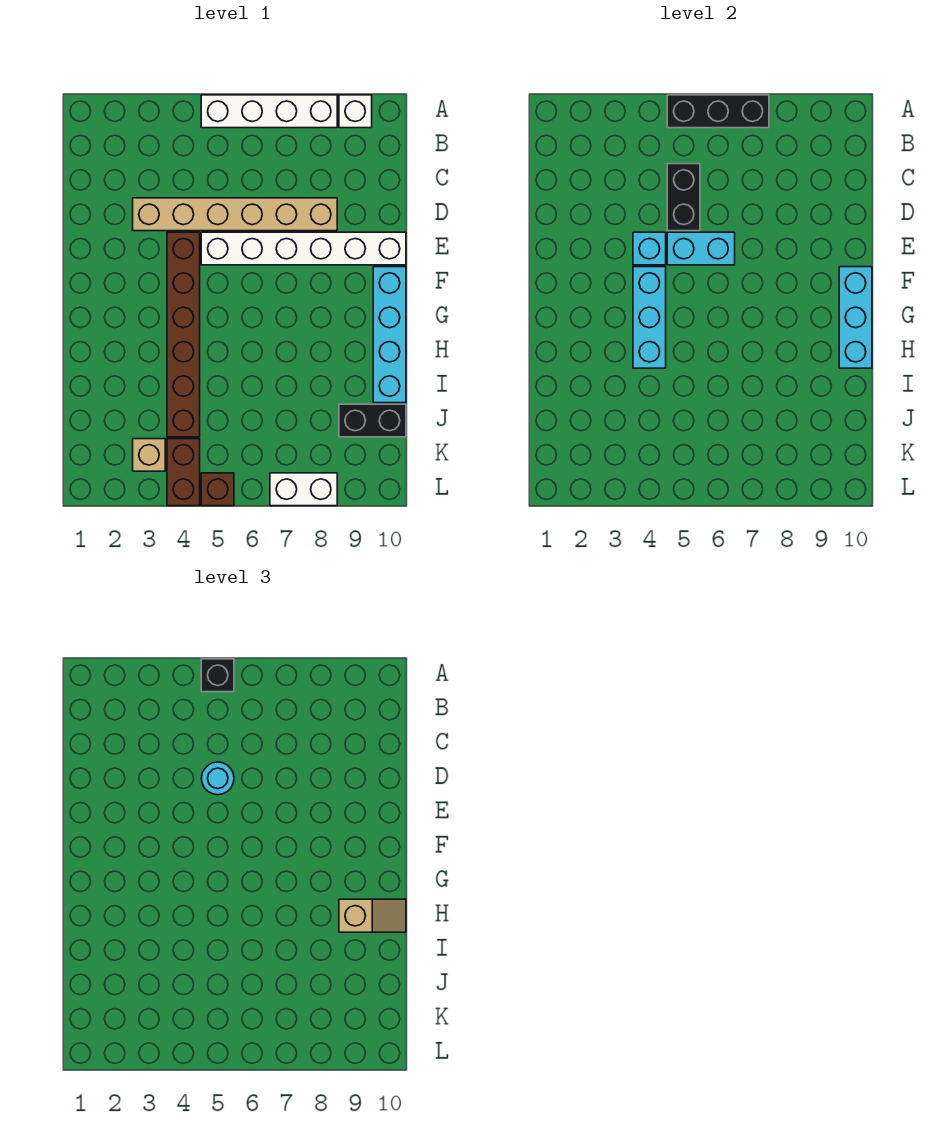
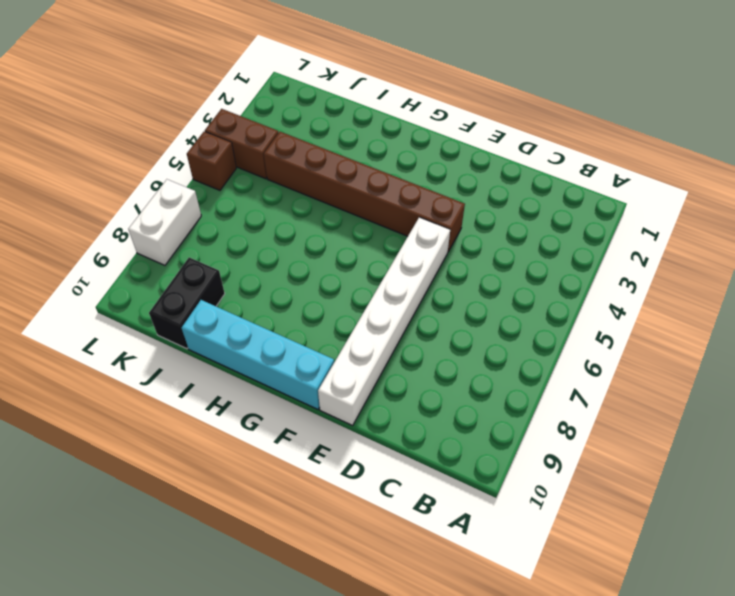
none -> white 1x4 brick [201,95,337,128]
none -> white 1x1 brick [339,95,372,128]
none -> tan 1x6 brick [133,198,337,231]

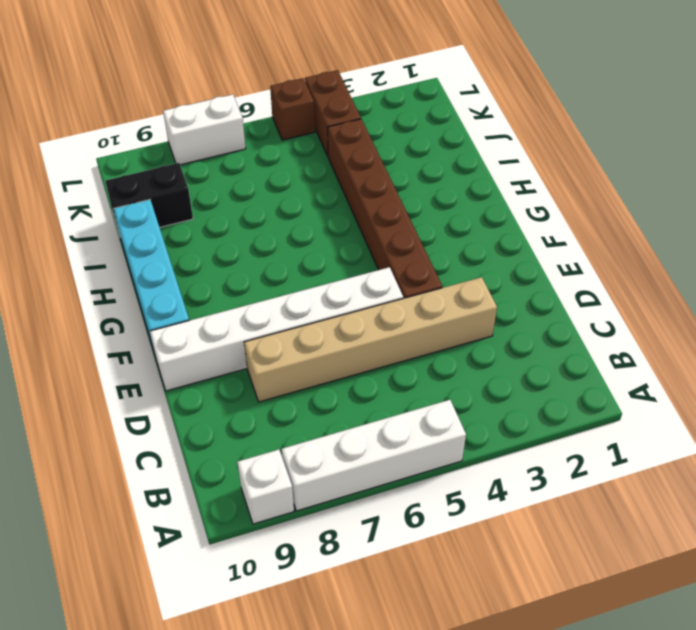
none -> tan 1x1 brick [133,439,165,471]
none -> black 1x3 brick [667,95,769,128]
none -> black 1x2 brick [667,164,700,231]

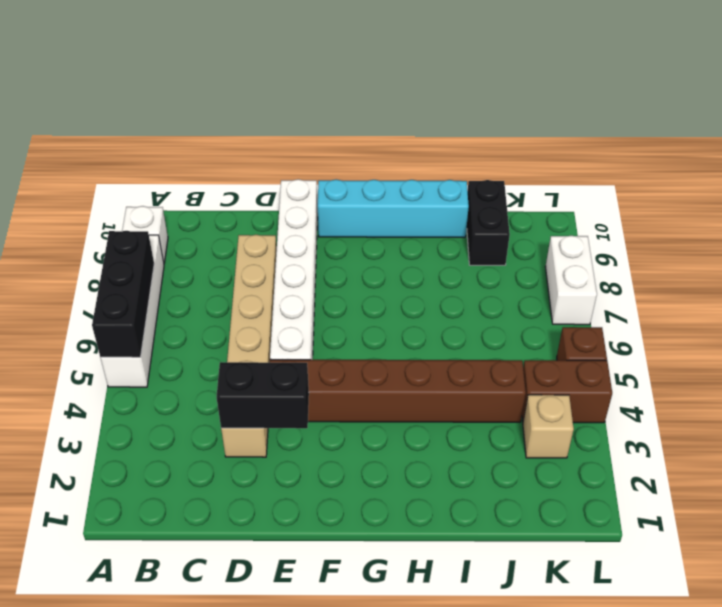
black 1x2 brick [217,362,309,428] -> black 1x2 brick moved to [667,164,700,231]
none -> cyan 1x1 brick [633,232,666,265]
none -> cyan 1x2 brick [667,232,735,265]
none -> cyan 1x3 brick [633,267,666,368]

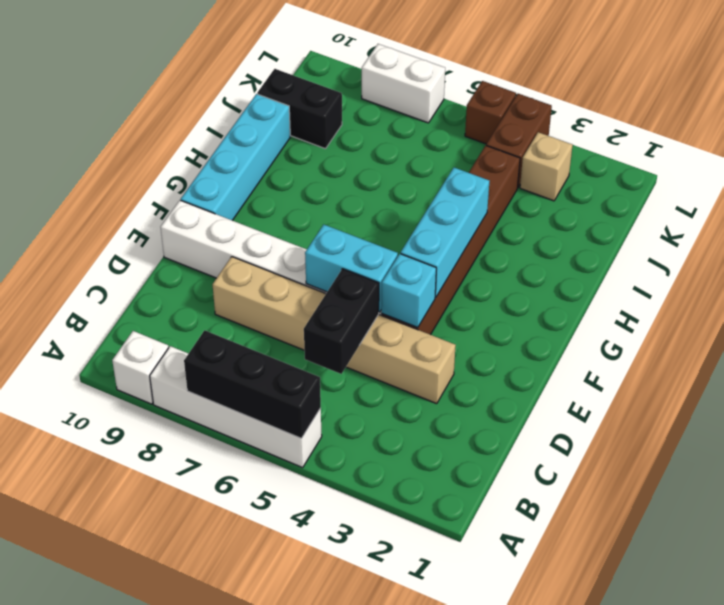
none -> cyan 1x3 brick [839,267,872,368]
none -> black 1x1 brick [201,659,234,692]
none -> cyan 1x1 round brick [201,762,234,795]

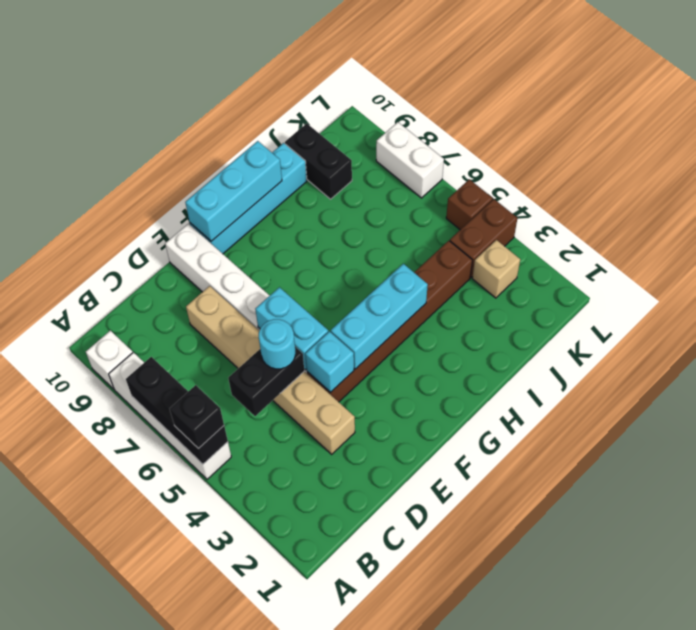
none -> tan 1x2 slope [339,899,406,932]

